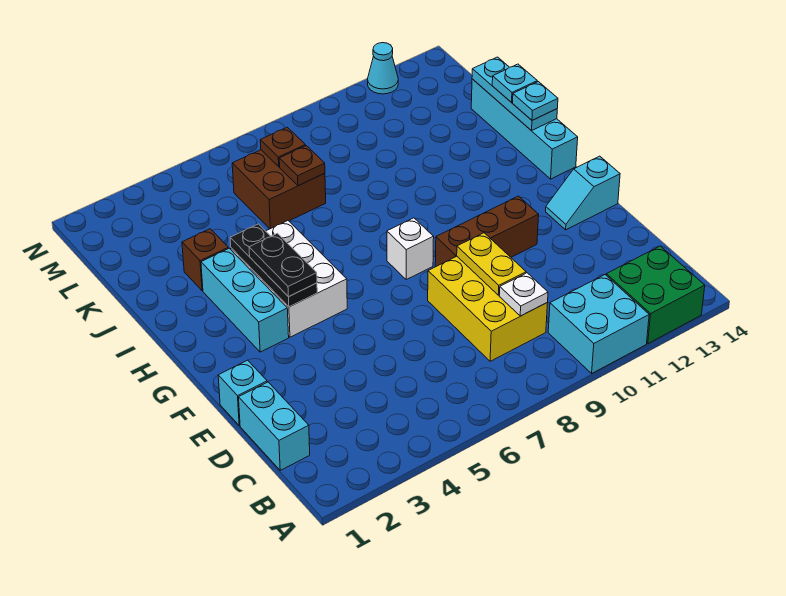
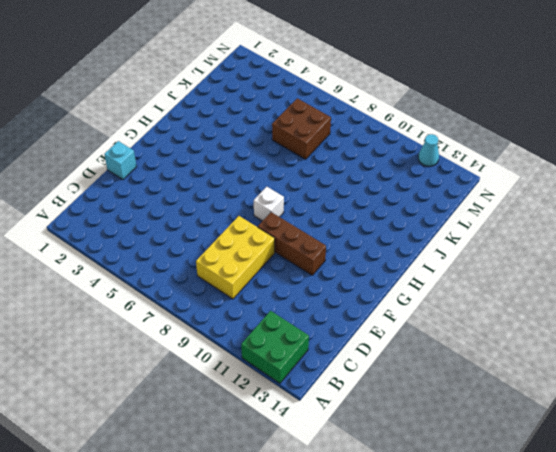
none -> cyan 2x2 brick [548,275,649,373]
none -> cyan 1x2 brick [239,382,310,470]
none -> cyan 1x2 slope [546,156,620,230]

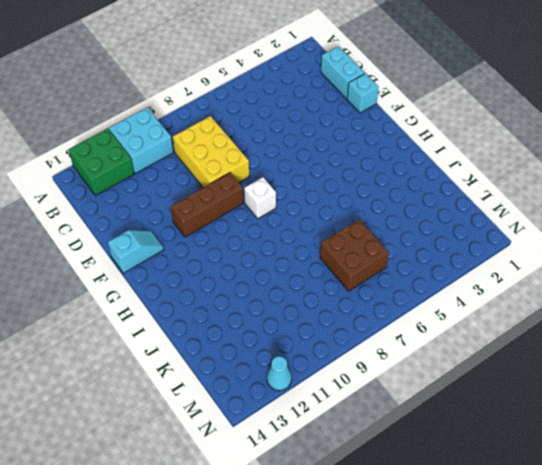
none -> cyan 1x3 brick [201,248,289,352]
none -> white 2x3 brick [231,221,347,337]
none -> cyan 1x4 brick [471,79,578,179]

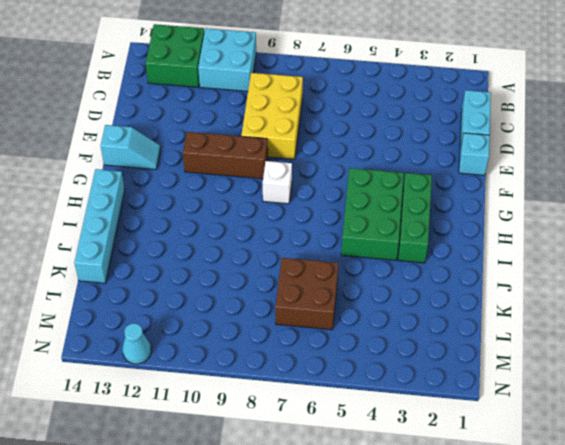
green 1x3 brick [398,173,432,263] -> cyan 1x3 brick [201,248,289,352]
green 2x3 brick [341,168,404,260] -> white 2x3 brick [231,221,347,337]
none -> brown 1x1 brick [182,229,228,291]
none -> white 1x1 plate [499,273,548,316]
none -> yellow 1x2 plate [457,233,526,295]

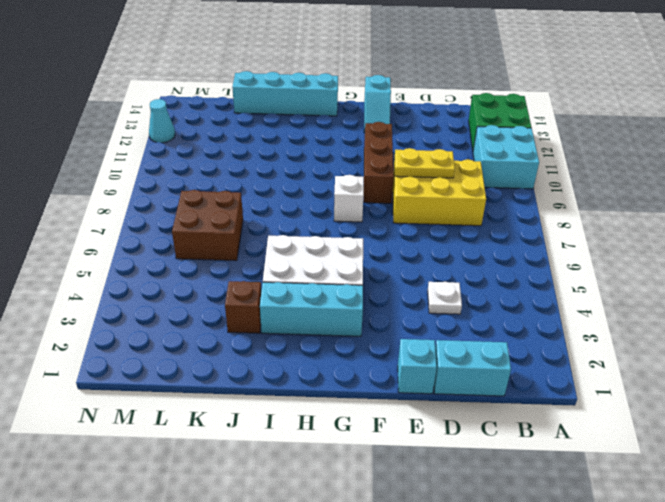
white 1x1 plate [428,282,462,314] -> white 1x1 plate moved to [499,273,548,316]
none -> black 1x3 plate [230,224,317,307]
none -> cyan 1x3 plate [472,57,557,131]
none -> brown 1x1 plate [279,146,325,186]

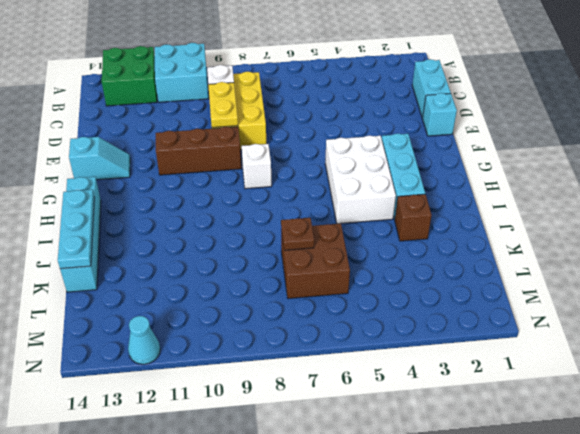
none -> black 1x3 plate [230,224,317,307]
none -> brown 1x1 plate [260,127,305,167]
none -> black 1x2 plate [249,233,317,297]

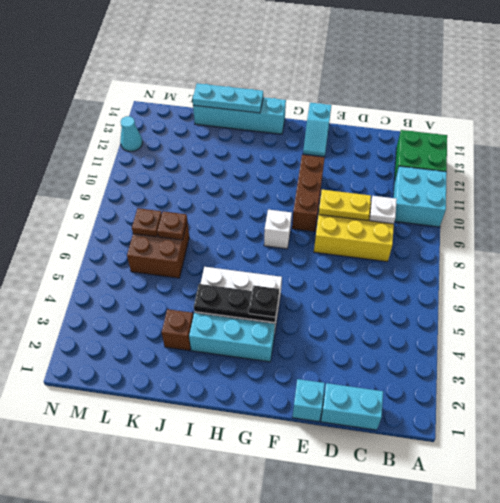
black 1x1 plate [249,285,279,317] -> black 1x2 plate [249,233,317,297]
none -> cyan 1x1 plate [513,82,558,120]
none -> cyan 1x1 plate [492,64,537,102]

